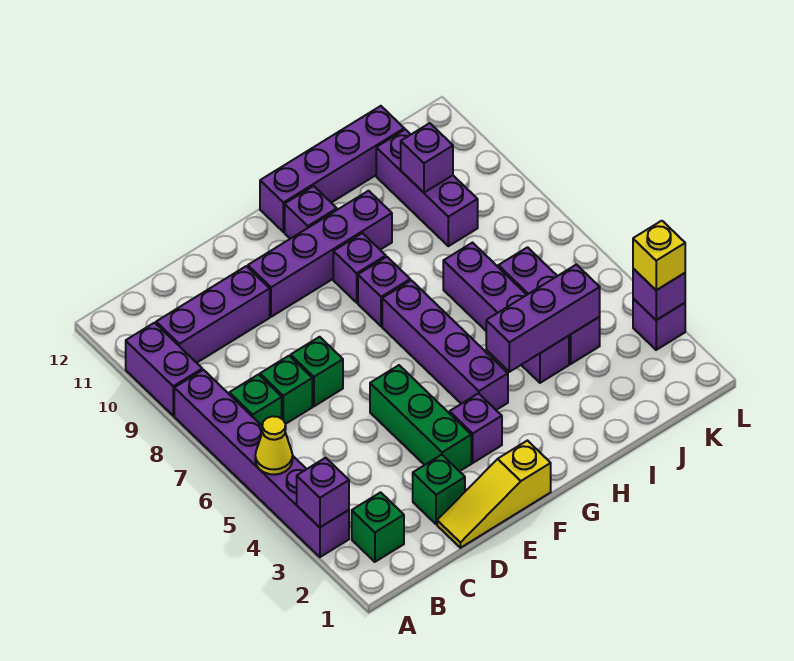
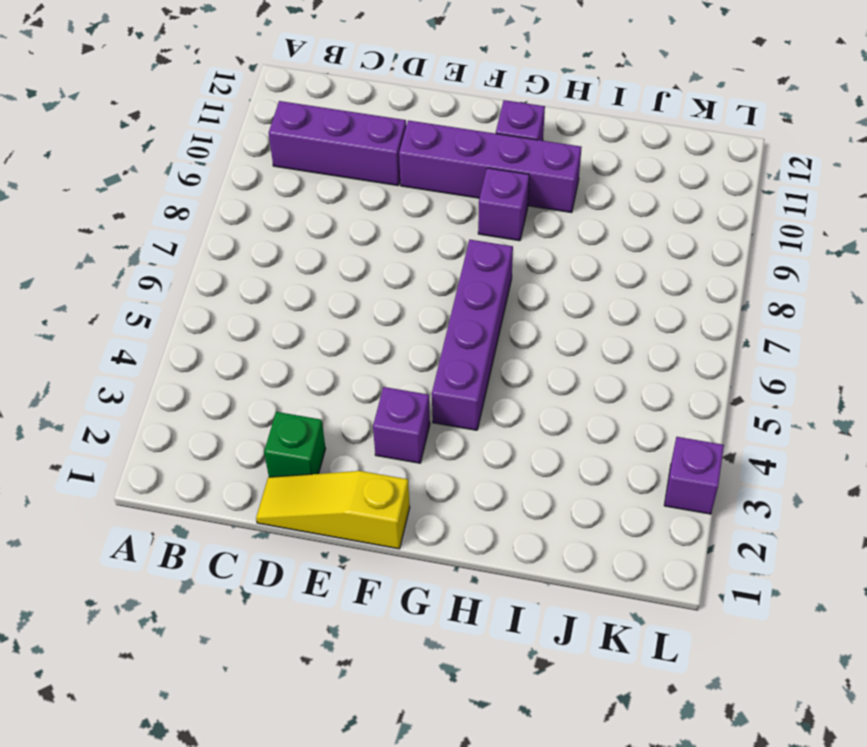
none -> purple 1x6 brick [174,370,349,557]
none -> purple 1x2 brick [126,323,202,416]
none -> green 1x1 brick [352,492,404,562]

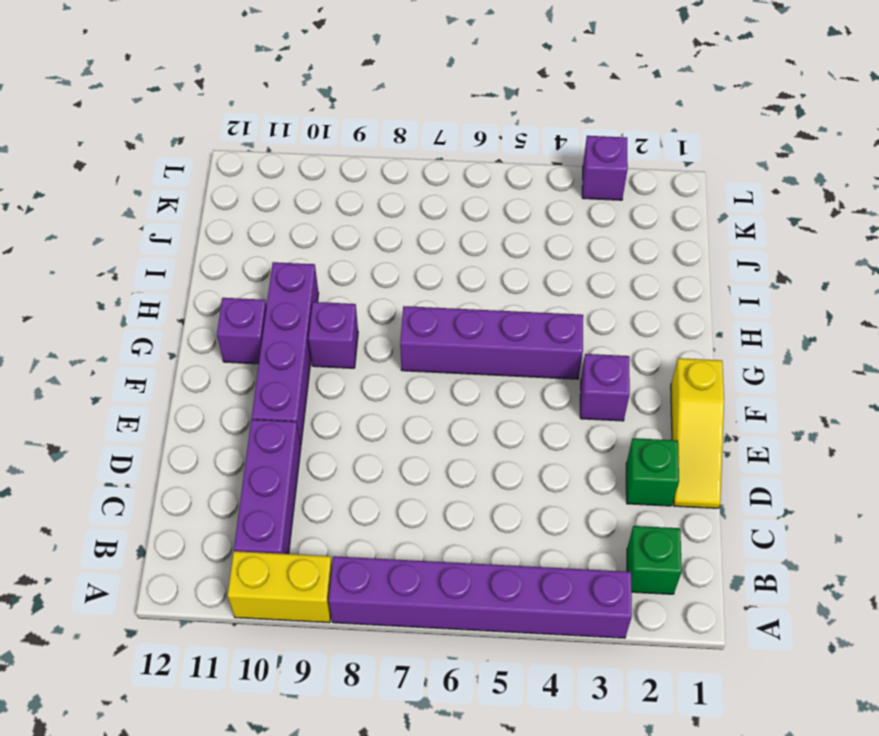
yellow 1x2 brick [228,551,332,623] -> purple 1x2 brick [126,323,202,416]
none -> green 1x1 brick [229,375,282,426]
none -> green 1x1 brick [260,356,312,424]
none -> green 1x1 brick [291,337,343,406]

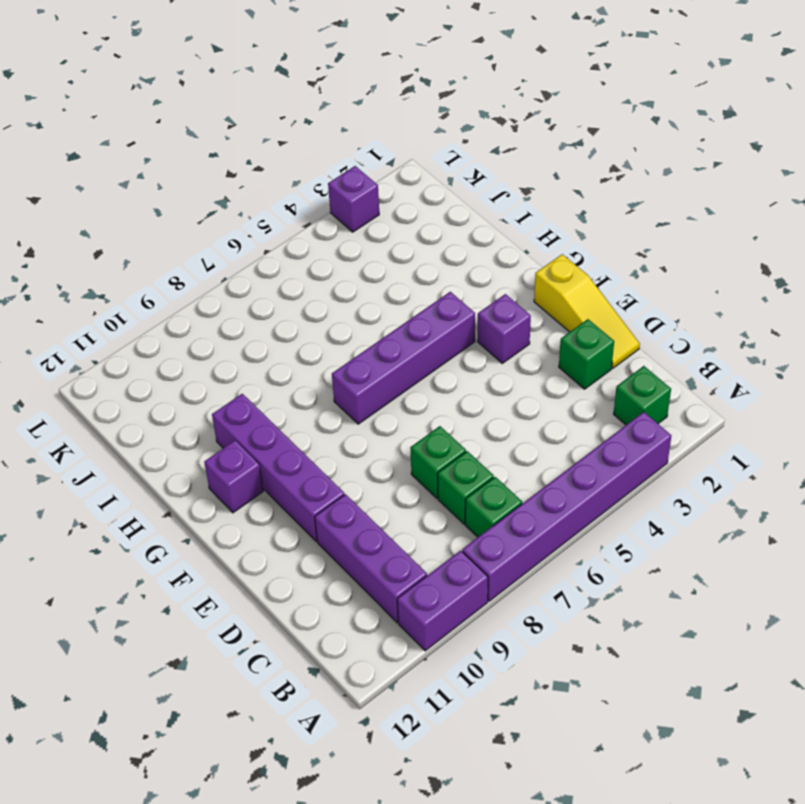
none -> green 1x3 brick [370,365,471,471]
none -> purple 1x1 brick [358,257,410,326]
none -> purple 1x1 brick [333,233,386,303]

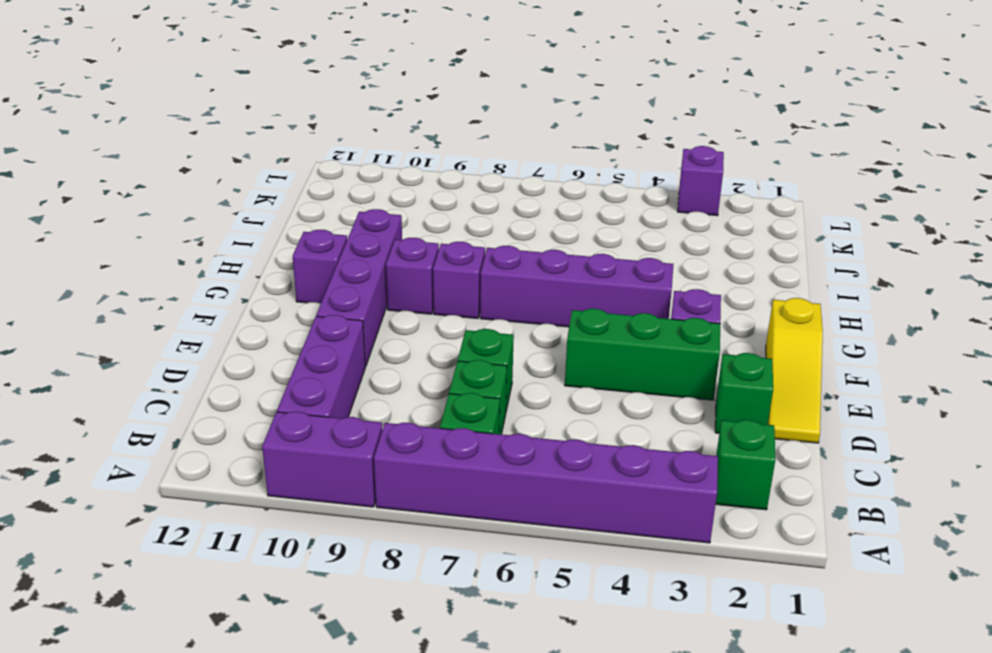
none -> purple 1x4 brick [260,106,404,232]
none -> purple 1x4 brick [443,243,569,383]
none -> purple 1x3 brick [498,247,600,364]

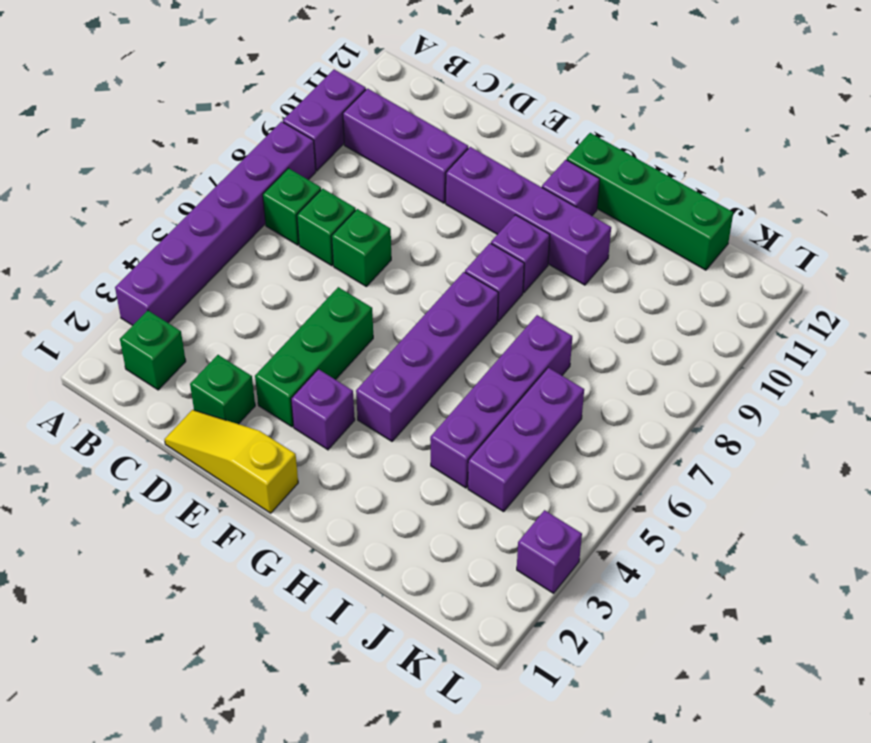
green 1x4 brick [567,133,733,270] -> purple 1x4 brick [260,106,404,232]
none -> purple 1x3 brick [376,129,478,246]
none -> purple 1x1 brick [297,458,349,527]
none -> yellow 1x1 cone [255,416,293,475]

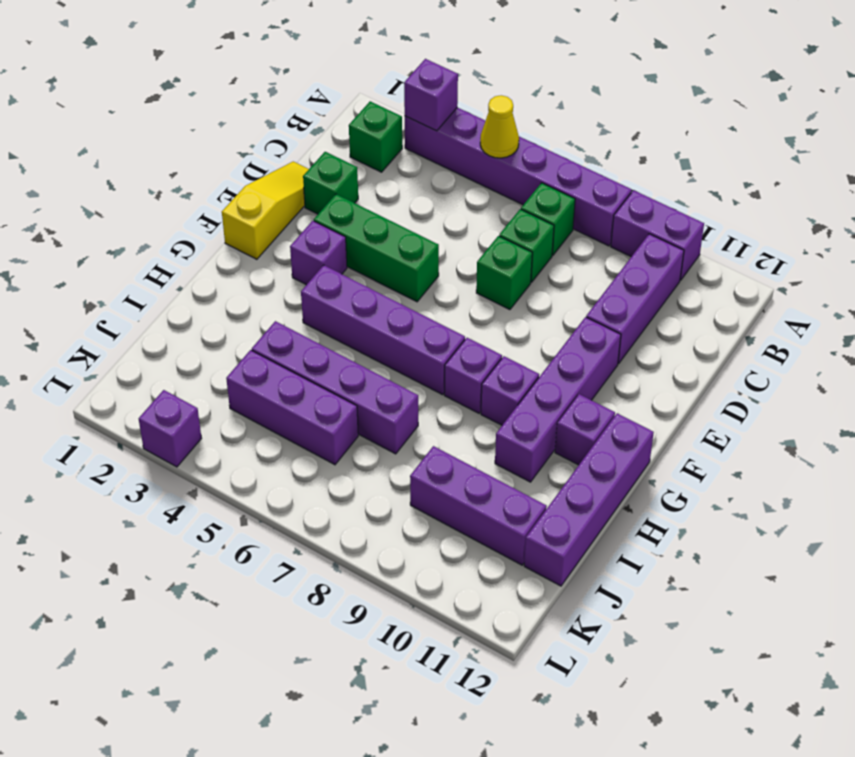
none -> purple 1x3 brick [486,264,600,372]
none -> purple 1x1 brick [401,123,453,193]
none -> purple 1x1 brick [633,269,685,320]

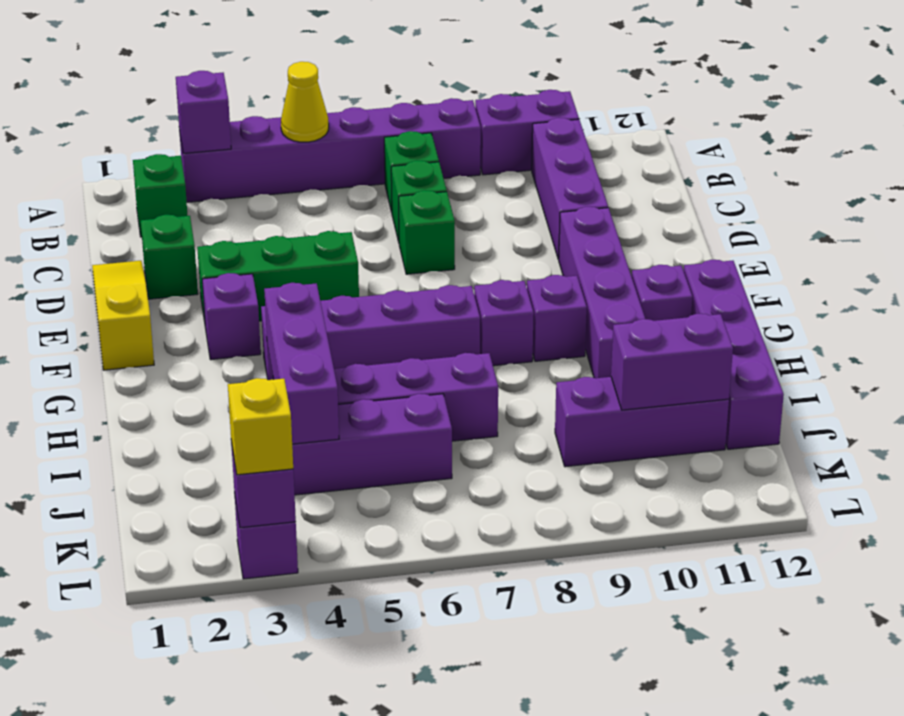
purple 1x2 brick [611,314,733,410] -> purple 1x1 brick [401,123,453,193]

